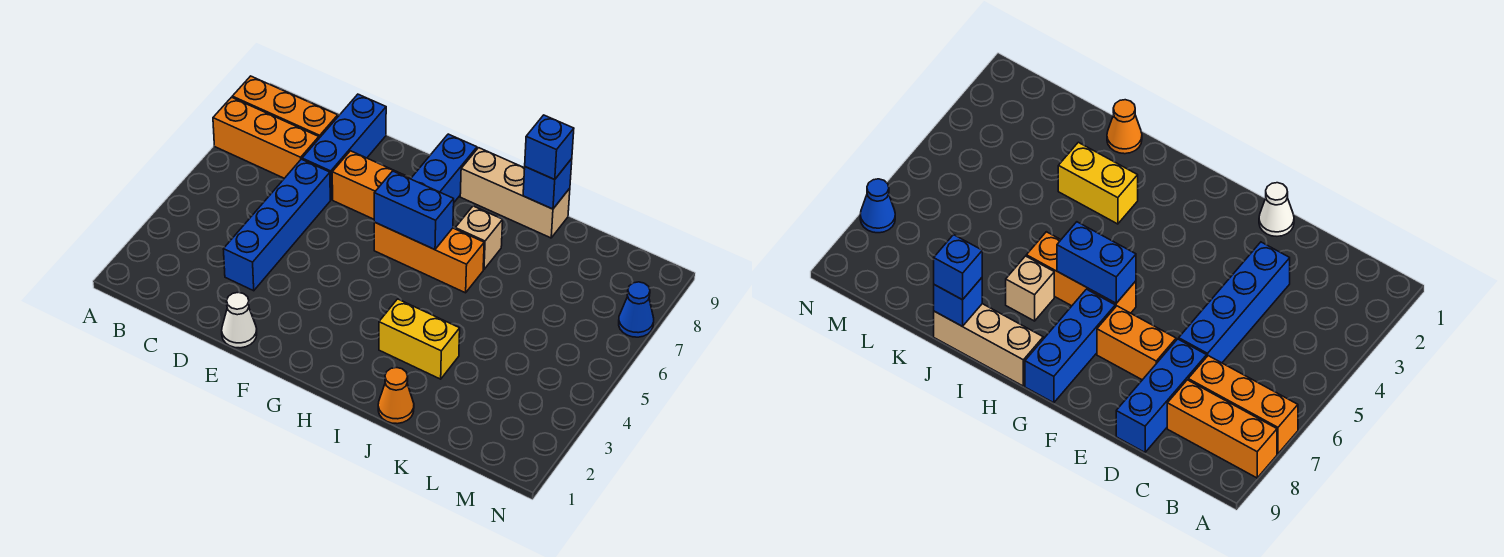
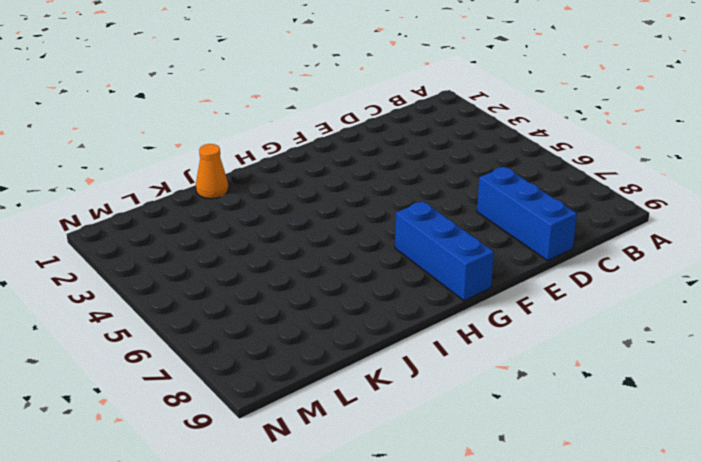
none -> orange 1x3 brick [213,97,319,178]
none -> orange 1x3 brick [232,76,338,138]
none -> blue 1x4 brick [223,159,330,291]

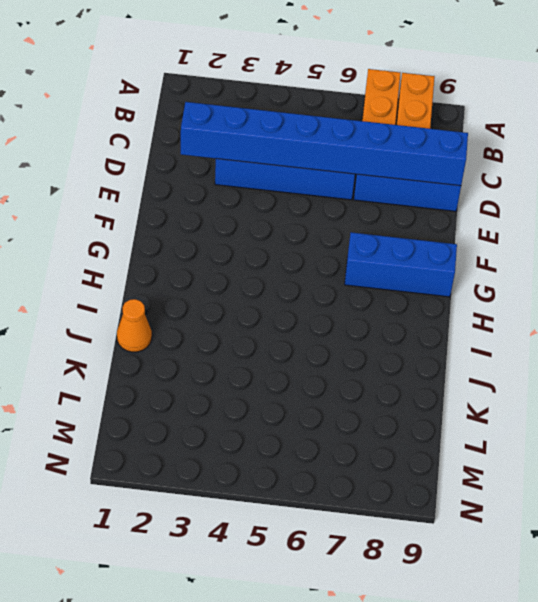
blue 1x8 brick [181,102,468,186] -> none
none -> white 1x1 cone [222,292,257,348]
none -> orange 1x2 brick [332,151,409,219]
none -> orange 1x3 brick [374,222,484,293]

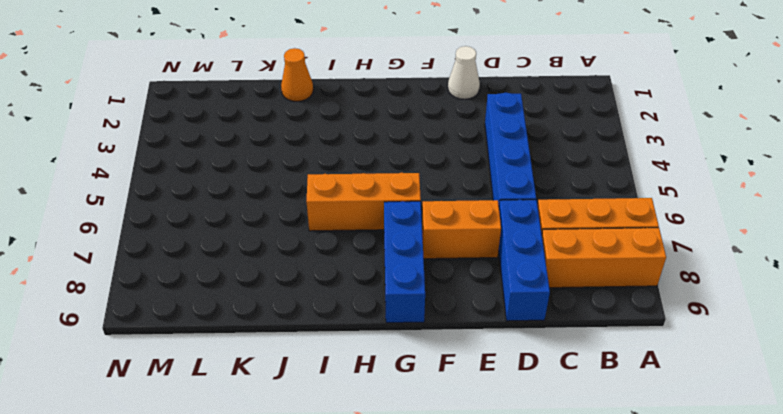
none -> tan 1x3 brick [460,148,570,238]
none -> yellow 1x2 brick [379,299,460,379]
none -> tan 1x1 brick [455,206,503,270]

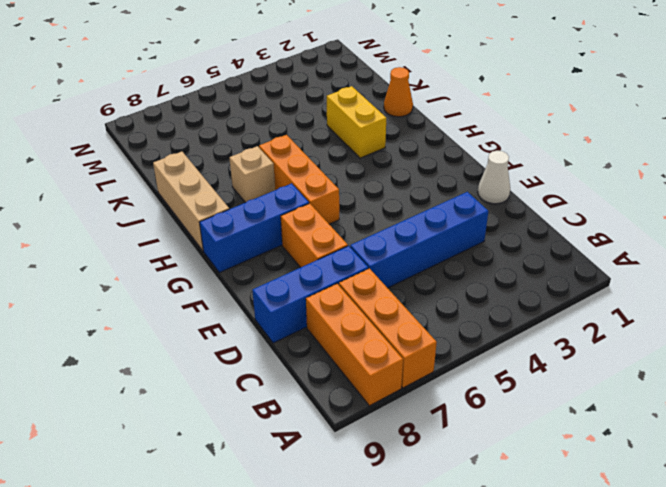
none -> blue 1x1 cone [619,282,654,337]
none -> blue 1x2 brick [374,171,454,250]
none -> blue 1x1 brick [523,159,572,209]

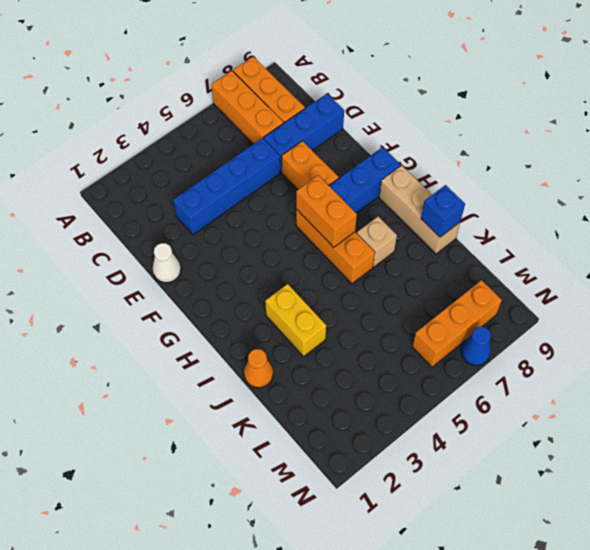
orange 1x2 brick [296,175,357,247] -> blue 1x2 brick [374,171,454,250]
orange 1x3 brick [413,280,502,367] -> none
none -> blue 1x1 brick [525,115,574,180]

